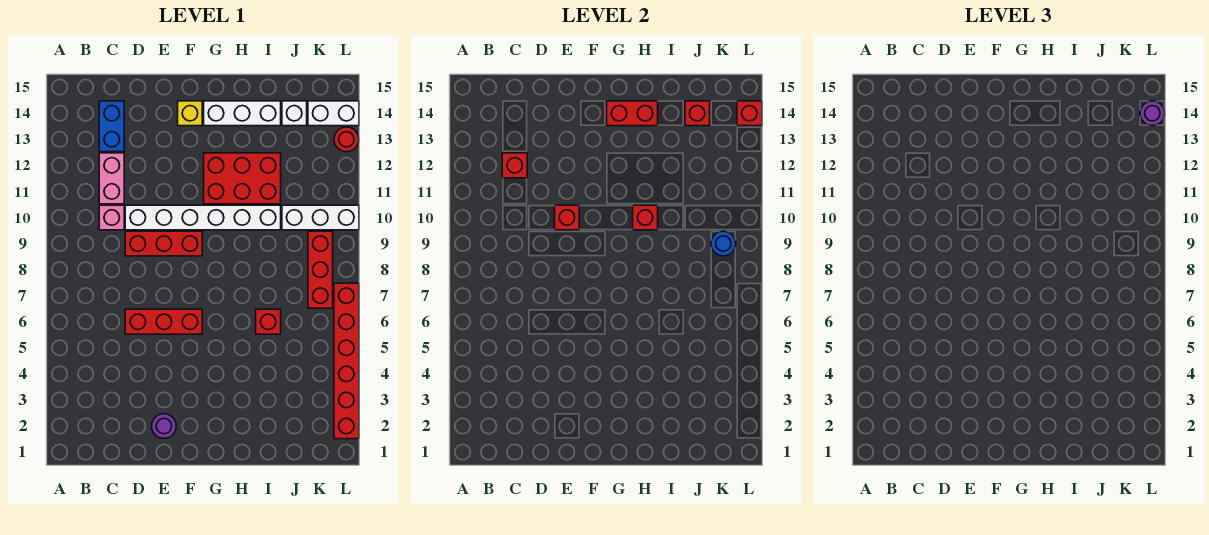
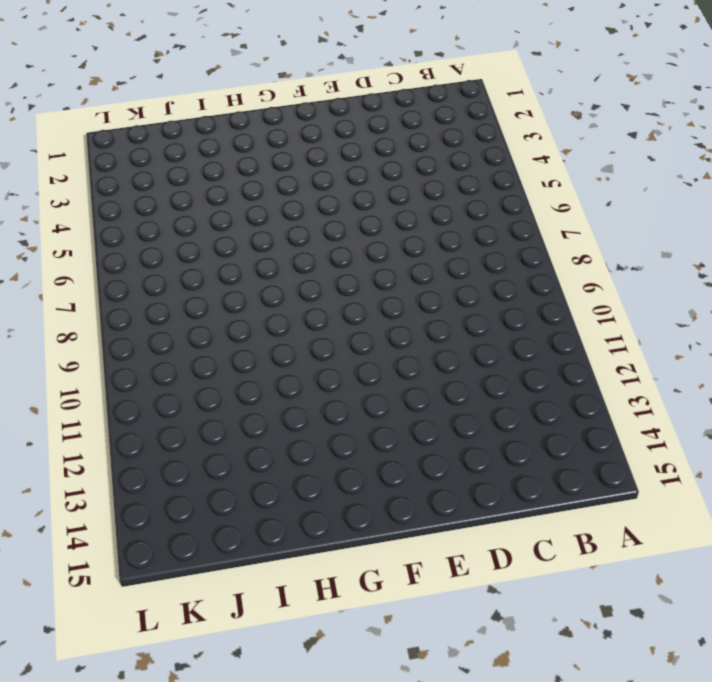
none -> pink 1x1 brick [99,205,124,230]
none -> pink 1x2 brick [99,153,124,204]
none -> blue 1x2 brick [99,101,124,152]

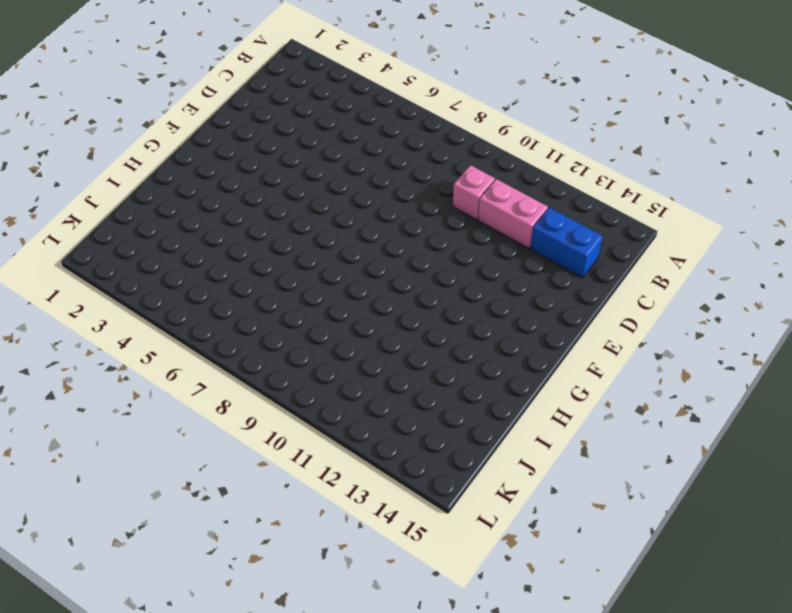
none -> red 1x3 brick [125,309,202,334]
none -> red 1x3 brick [125,231,202,256]
none -> white 1x6 brick [125,205,281,230]

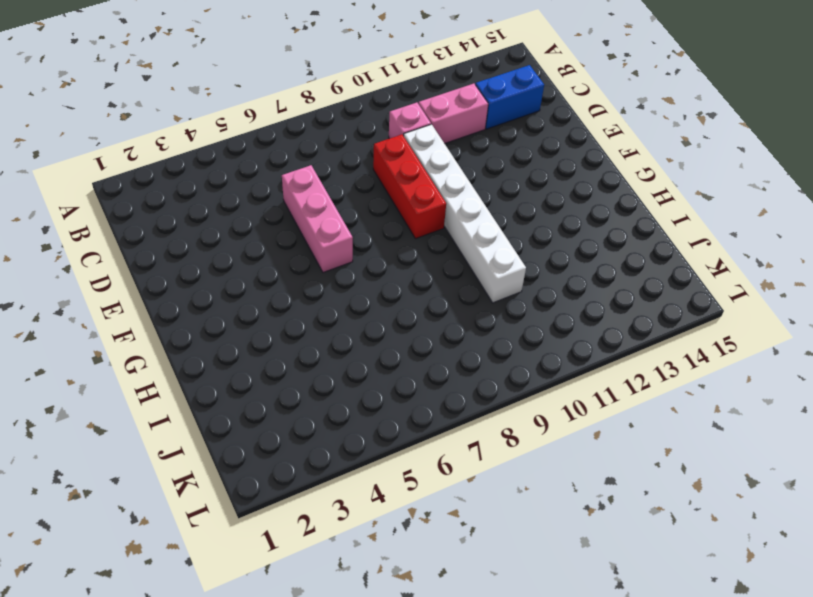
pink 1x3 brick [282,165,353,273] -> red 1x3 brick [125,309,202,334]
none -> purple 1x1 round brick [152,414,176,438]
none -> yellow 1x1 brick [178,101,202,126]
none -> red 2x3 brick [204,153,281,204]

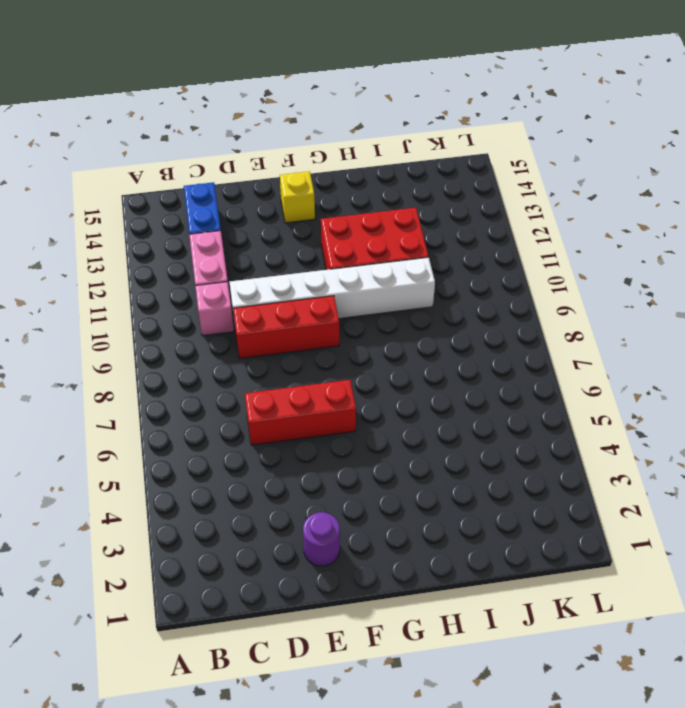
none -> white 1x3 brick [204,101,281,126]
none -> red 1x1 brick [256,309,281,334]
none -> white 1x3 brick [282,205,359,230]

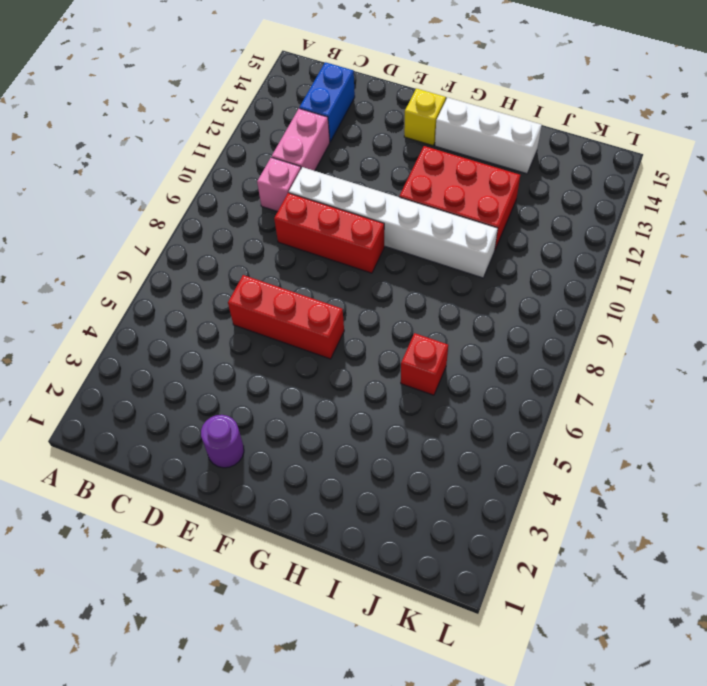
none -> white 1x3 brick [282,205,359,230]
none -> white 1x1 brick [282,101,307,126]
none -> red 1x3 brick [308,231,333,308]

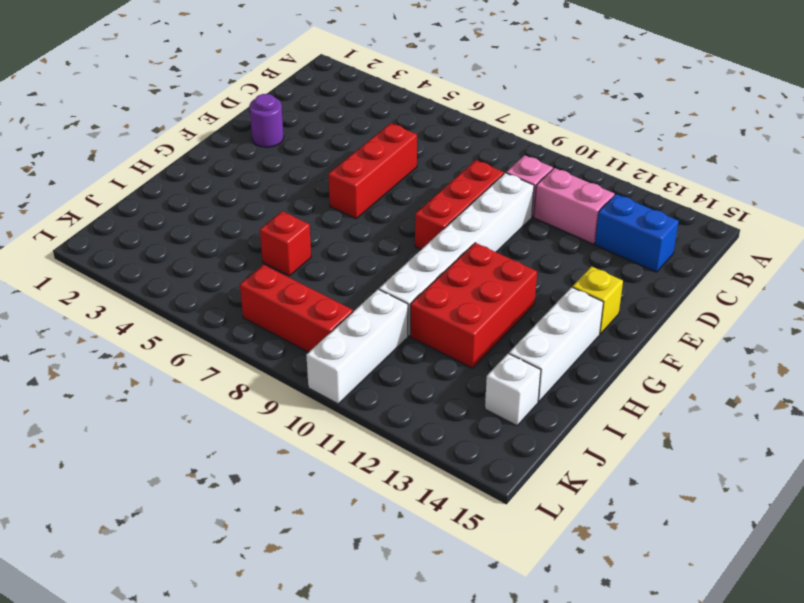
none -> white 1x2 brick [308,101,359,126]
none -> red 1x6 brick [334,283,359,439]
none -> red 1x1 round brick [334,127,359,152]

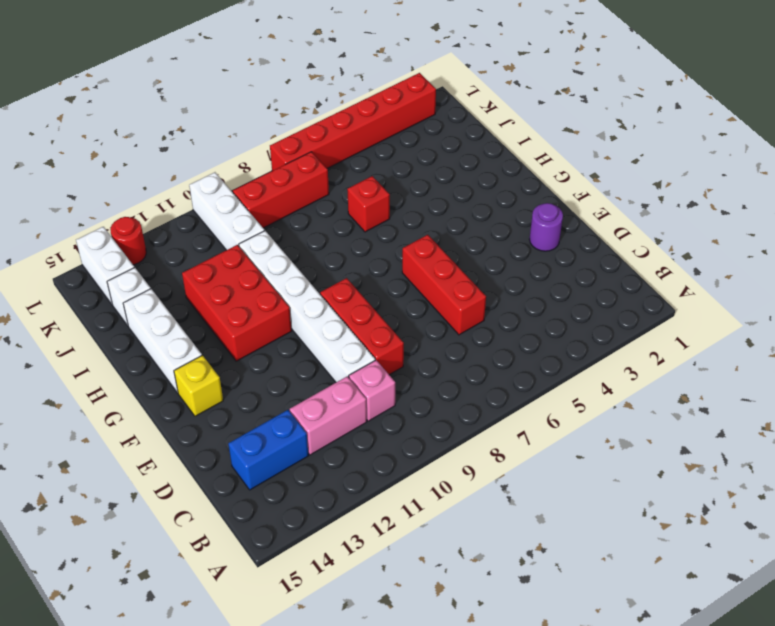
none -> red 1x1 brick [502,153,527,178]
none -> red 1x1 brick [555,205,579,230]
none -> red 1x2 brick [607,101,658,126]

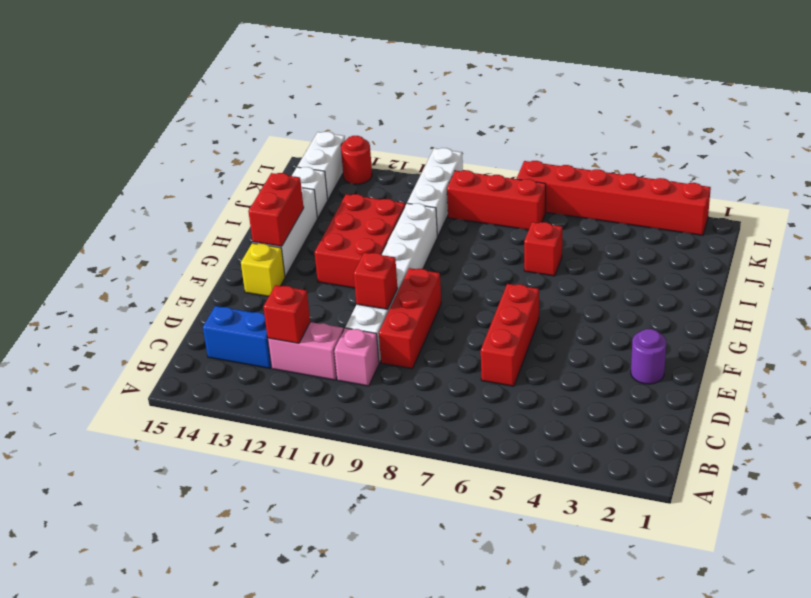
none -> red 1x1 brick [633,205,658,230]
none -> red 1x1 brick [685,101,710,126]
none -> blue 1x1 round brick [711,231,736,256]

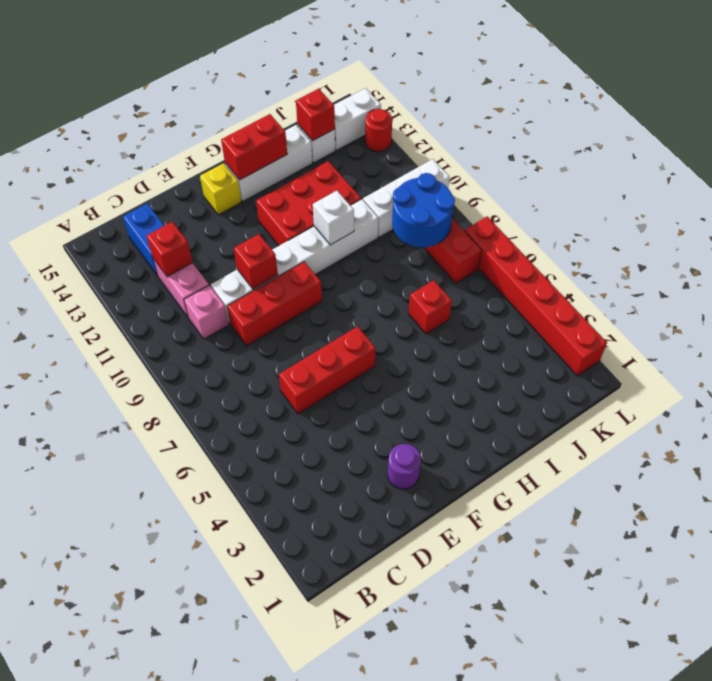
white 1x1 brick [313,191,354,245] -> red 1x1 brick [633,205,658,230]
blue 2x2 round brick [392,173,455,247] -> blue 1x1 round brick [711,231,736,256]
none -> red 1x1 brick [737,101,762,126]
none -> purple 1x1 round brick [1140,101,1165,126]

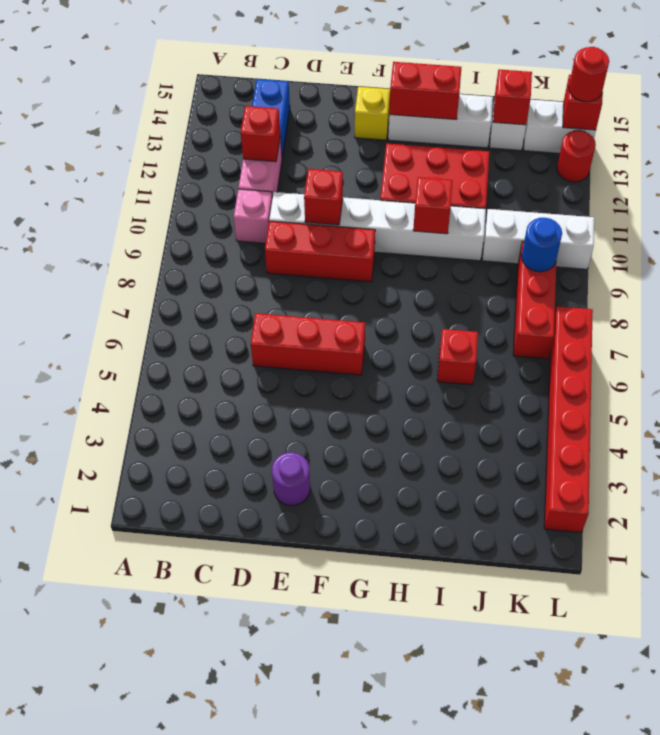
red 1x1 round brick [569,47,609,102] -> purple 1x1 round brick [1140,101,1165,126]

